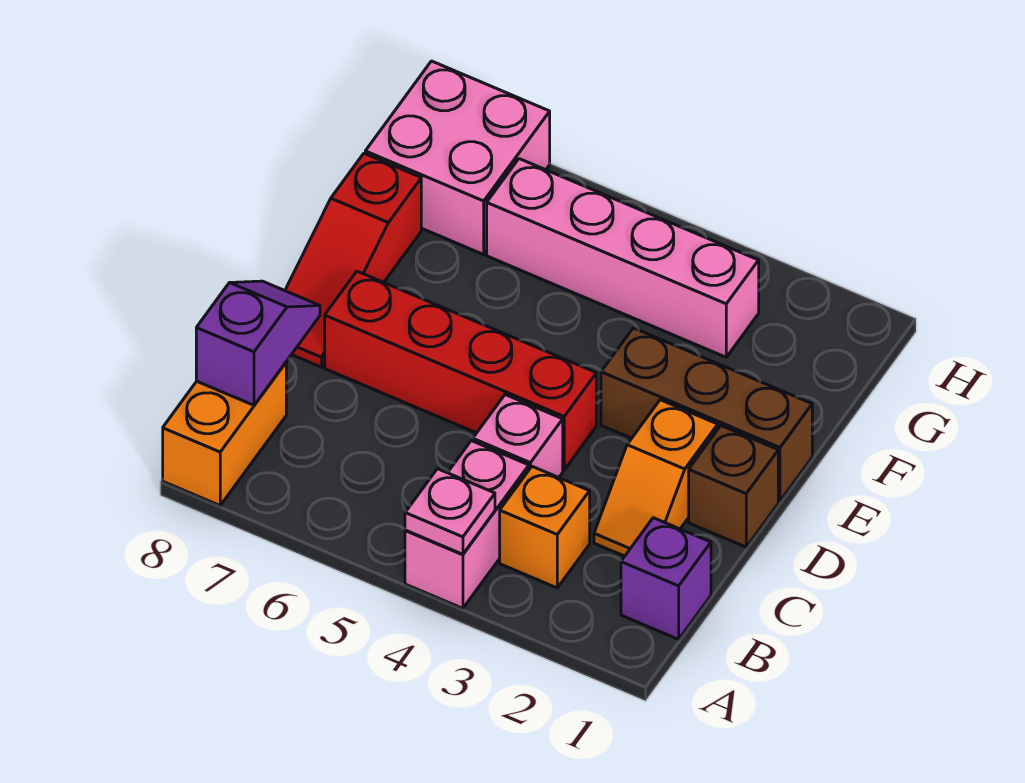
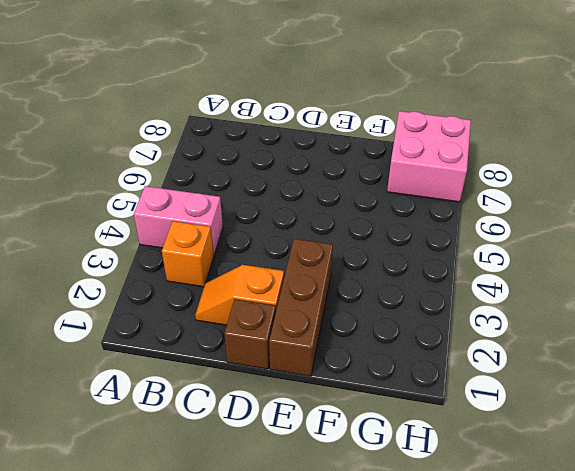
none -> orange 1x2 brick [163,363,286,505]
none -> purple 1x1 brick [621,518,711,639]
none -> pink 1x1 brick [473,395,563,478]

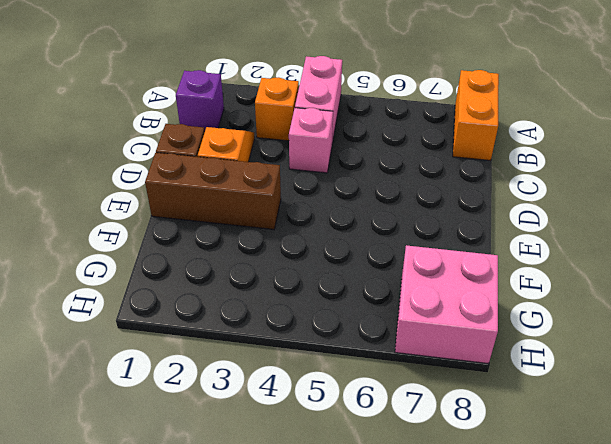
none -> red 1x4 brick [325,271,596,470]
none -> red 1x3 slope [285,154,421,367]
none -> pink 1x4 brick [487,159,759,357]

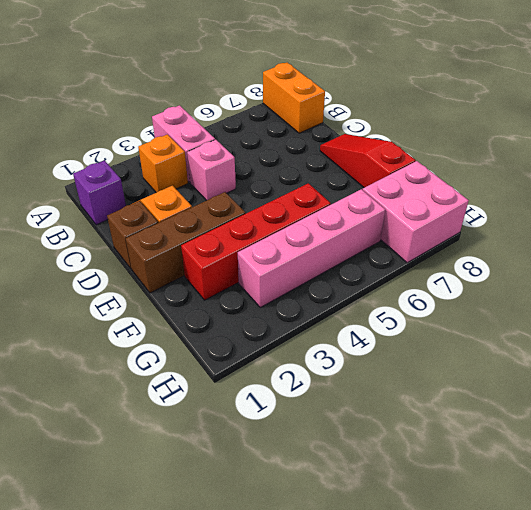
red 1x4 brick [181,183,331,300] -> red 1x4 brick moved to [325,271,596,470]
none -> pink 1x1 plate [405,469,495,554]
none -> purple 1x2 slope [196,281,320,405]

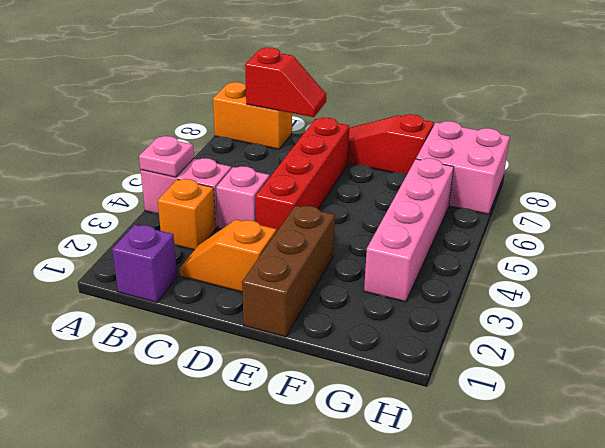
red 1x2 slope [245,48,326,117] -> purple 1x2 slope [196,281,320,405]
none -> brown 1x1 brick [689,426,778,547]

